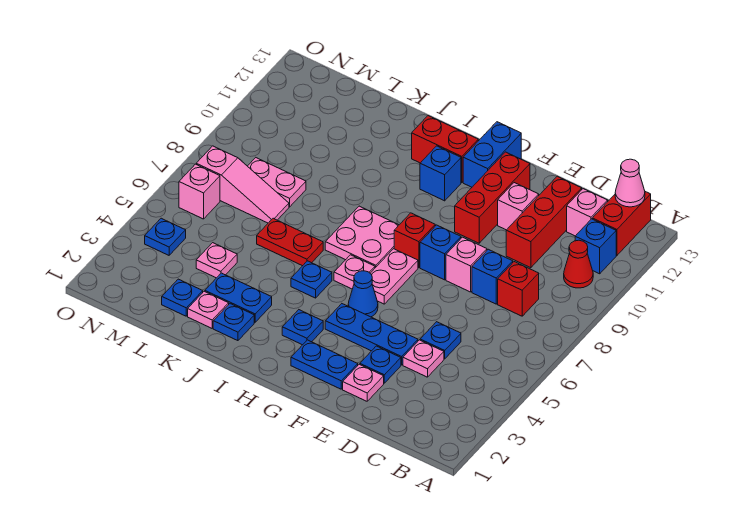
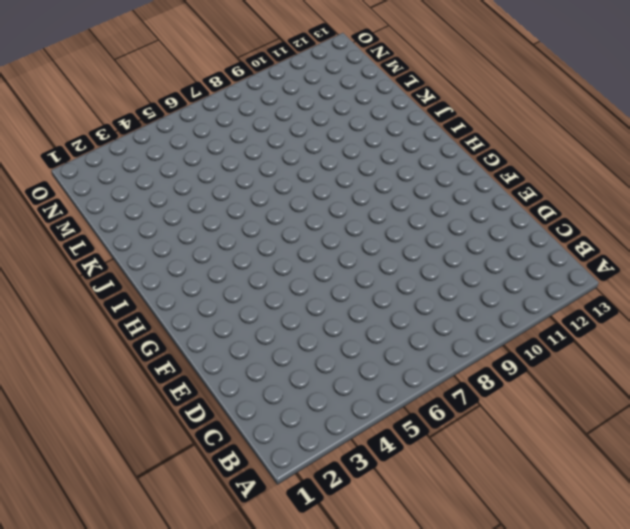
none -> red 1x1 cone [564,240,593,288]
none -> blue 1x1 brick [575,219,616,274]
none -> red 1x2 brick [592,192,651,255]
none -> red 1x1 brick [498,262,539,316]

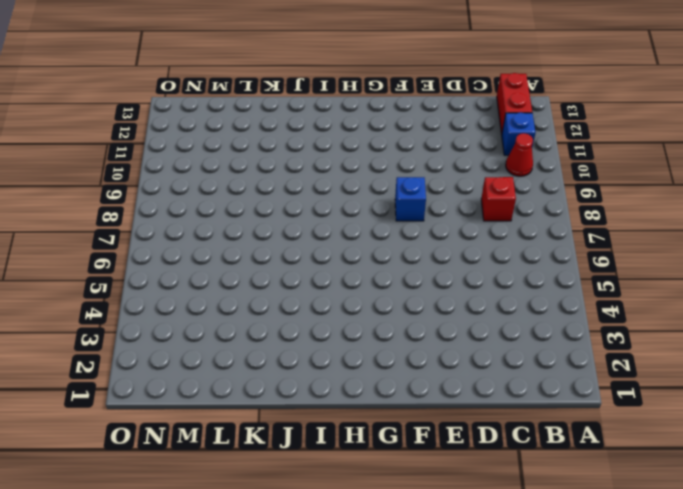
none -> pink 1x1 brick [567,189,608,236]
none -> pink 1x1 plate [403,340,444,377]
none -> blue 1x1 plate [420,322,461,359]
none -> blue 1x1 brick [472,249,513,304]

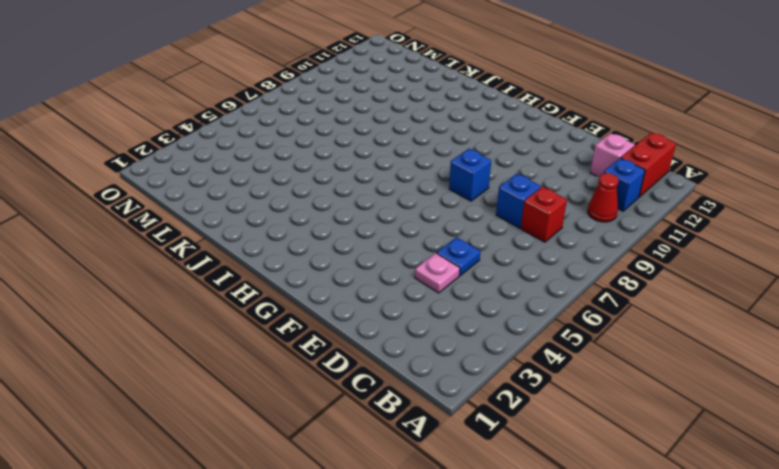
none -> red 1x3 brick [506,176,582,268]
none -> pink 1x1 plate [343,364,384,401]
none -> blue 1x1 plate [360,346,401,383]
none -> blue 1x3 plate [325,304,418,365]

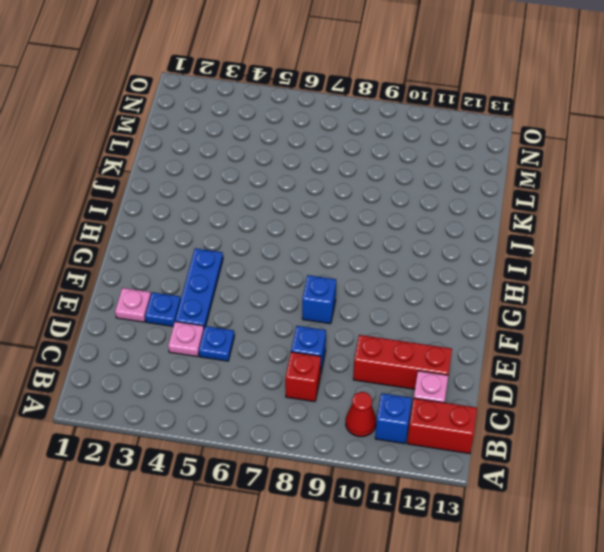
none -> pink 1x1 brick [446,237,487,292]
none -> pink 1x1 brick [498,183,539,230]
none -> blue 1x2 plate [291,340,358,389]
none -> red 1x3 brick [455,152,530,243]

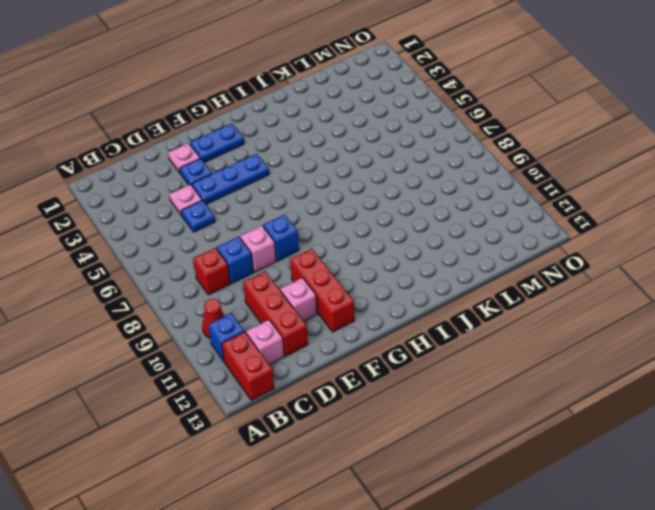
none -> blue 1x1 cone [348,271,378,317]
none -> pink 1x2 plate [370,249,418,304]
none -> red 1x1 brick [394,213,435,268]
none -> blue 1x2 brick [463,122,521,187]

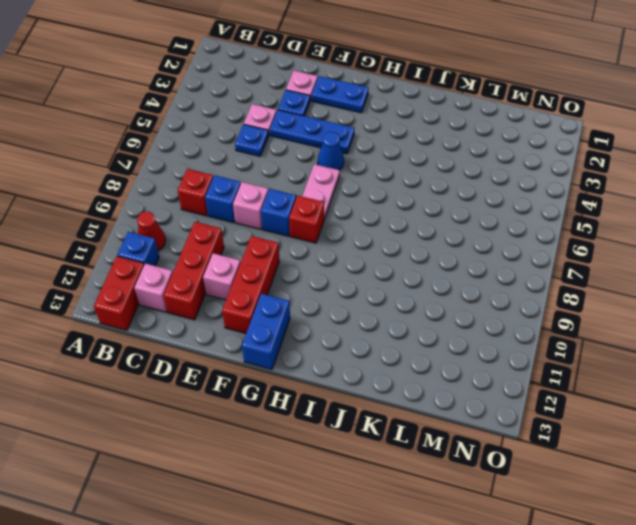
none -> blue 1x1 plate [282,310,323,345]
none -> pink 1x1 plate [334,255,375,289]
none -> pink 2x2 plate [325,206,399,268]
none -> blue 1x1 brick [420,146,461,201]

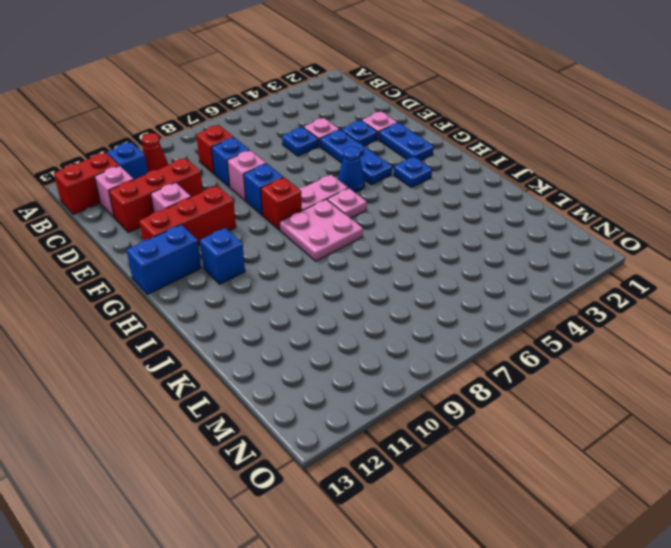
none -> red 1x2 brick [412,116,478,182]
none -> blue 1x1 plate [291,261,332,298]
none -> blue 1x1 plate [213,304,254,341]
none -> blue 1x2 plate [205,273,272,322]

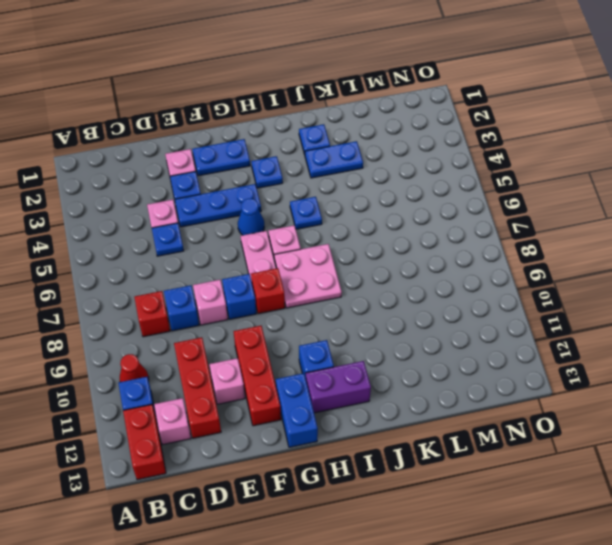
purple 1x2 brick [306,361,371,413] -> red 1x2 brick [412,116,478,182]
none -> red 1x2 plate [257,218,323,266]
none -> pink 1x1 plate [188,291,229,328]
none -> blue 1x1 plate [162,279,203,316]
none -> pink 1x1 plate [196,243,237,278]

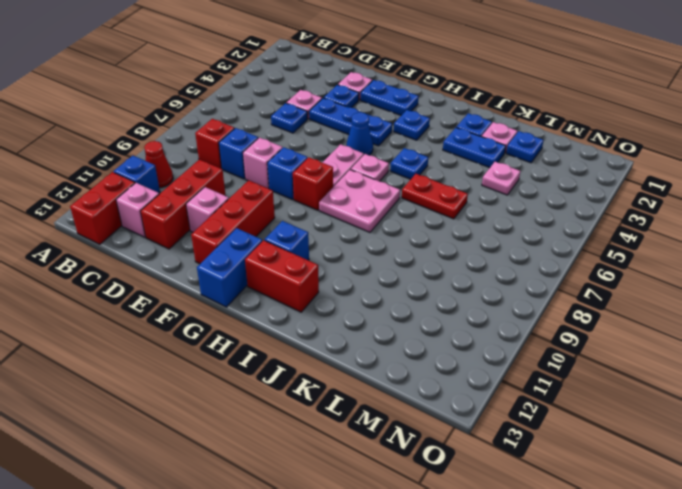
none -> pink 1x3 slope [196,146,289,223]
none -> pink 1x2 plate [248,158,306,207]
none -> blue 1x1 plate [145,218,186,255]
none -> pink 1x1 brick [179,164,220,219]

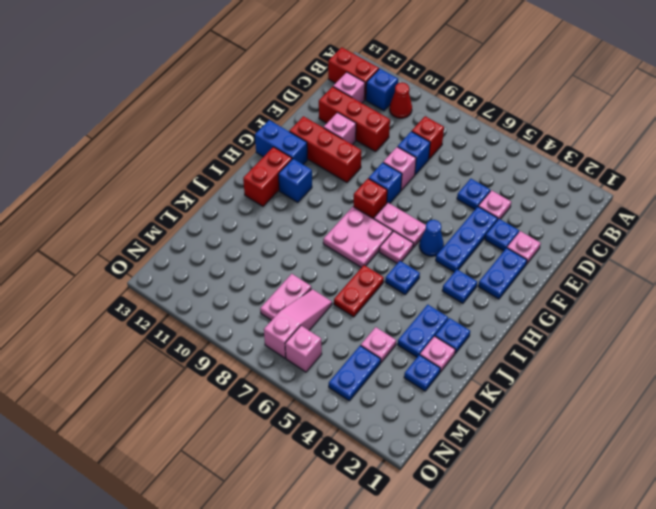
blue 1x2 plate [329,346,381,401] -> blue 1x1 plate [145,218,186,255]
none -> pink 1x1 cone [615,159,645,207]

